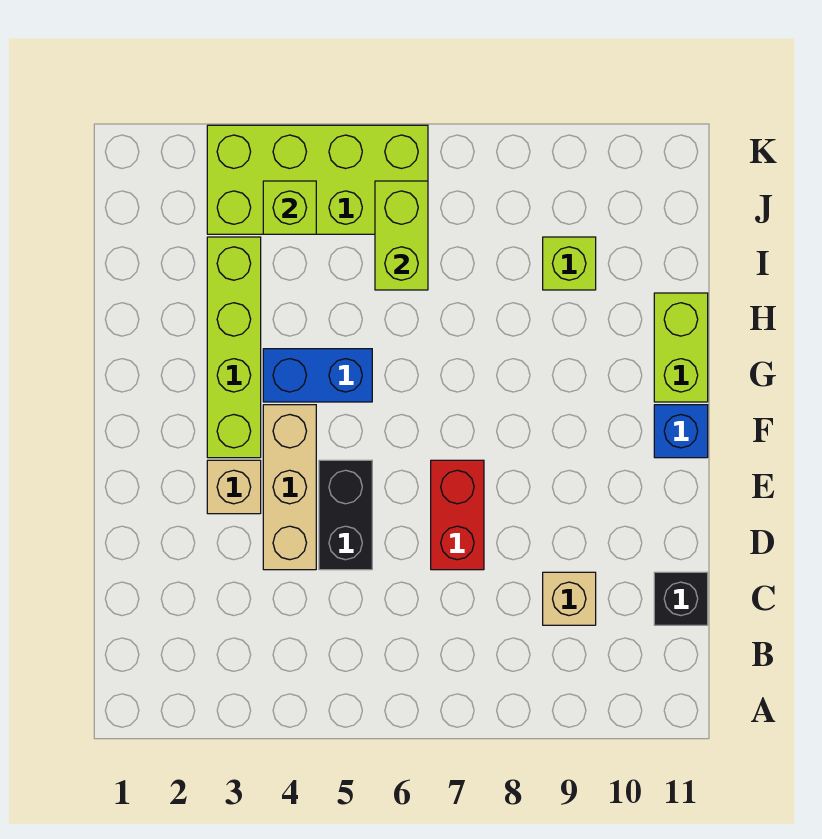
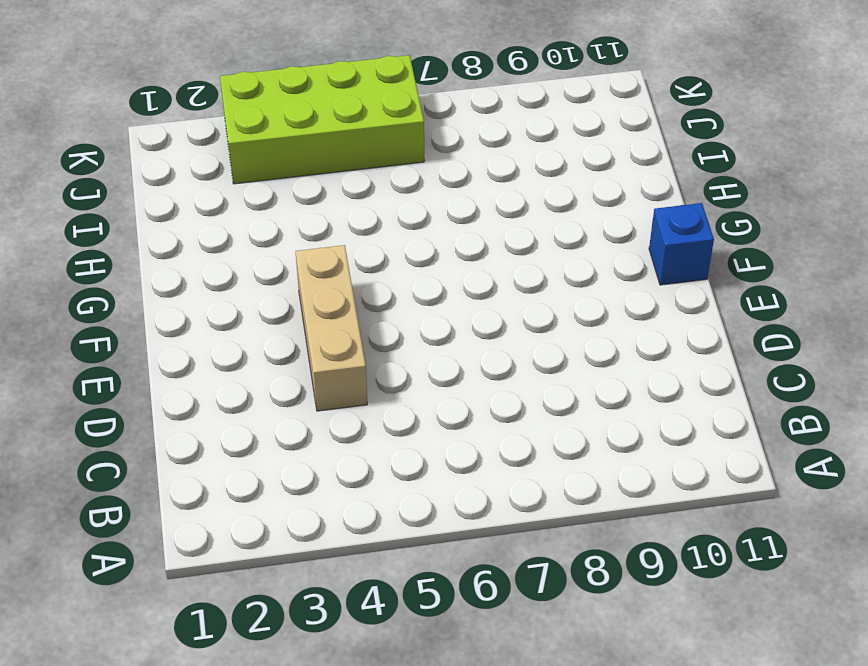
none -> tan 1x1 brick [543,572,596,625]
none -> black 1x1 brick [654,572,708,625]
none -> black 1x2 brick [319,460,372,570]

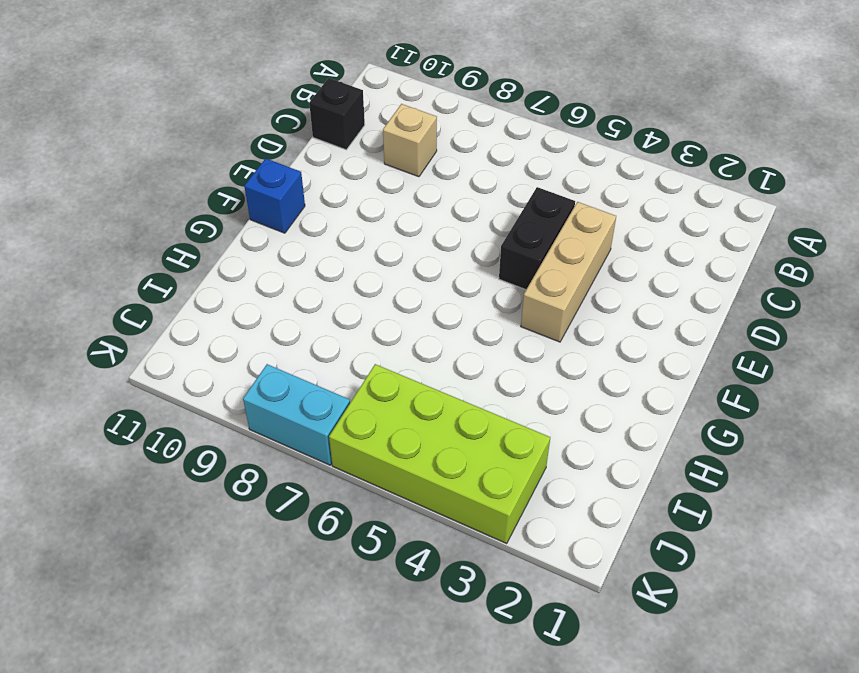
cyan 1x2 brick [243,364,350,465] -> none
none -> red 1x2 brick [431,460,484,570]
none -> tan 1x1 brick [207,460,261,514]
none -> lime 1x4 brick [207,237,261,458]

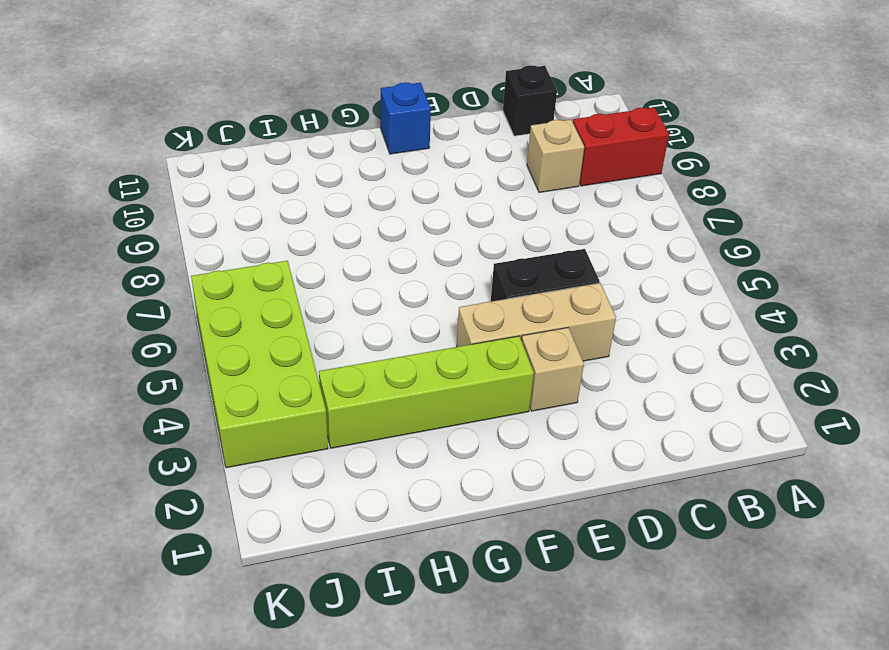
red 1x2 brick [573,108,669,186] -> red 1x2 brick moved to [431,460,484,570]
none -> blue 1x2 brick [263,349,372,402]
none -> lime 1x2 brick [654,293,708,402]
none -> lime 1x1 brick [543,237,596,290]

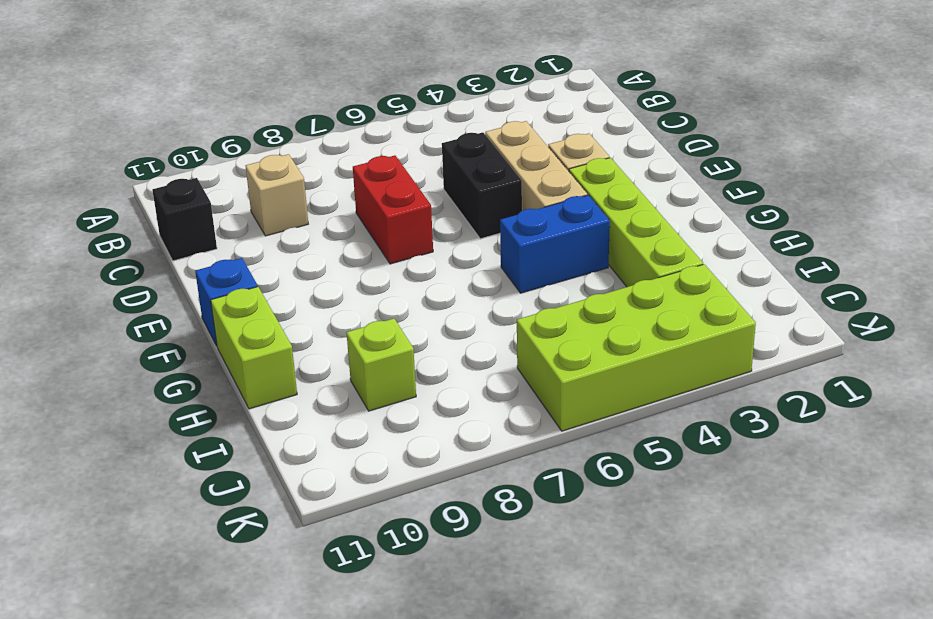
none -> lime 1x2 brick [375,181,428,290]
none -> lime 1x1 brick [263,181,316,234]

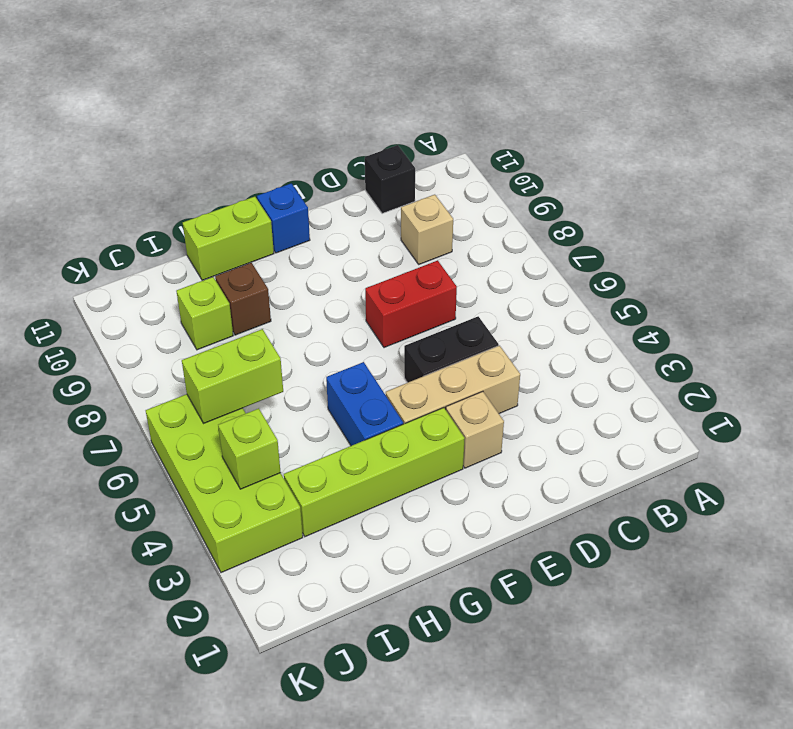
brown 1x1 brick [215,263,271,335] -> none

